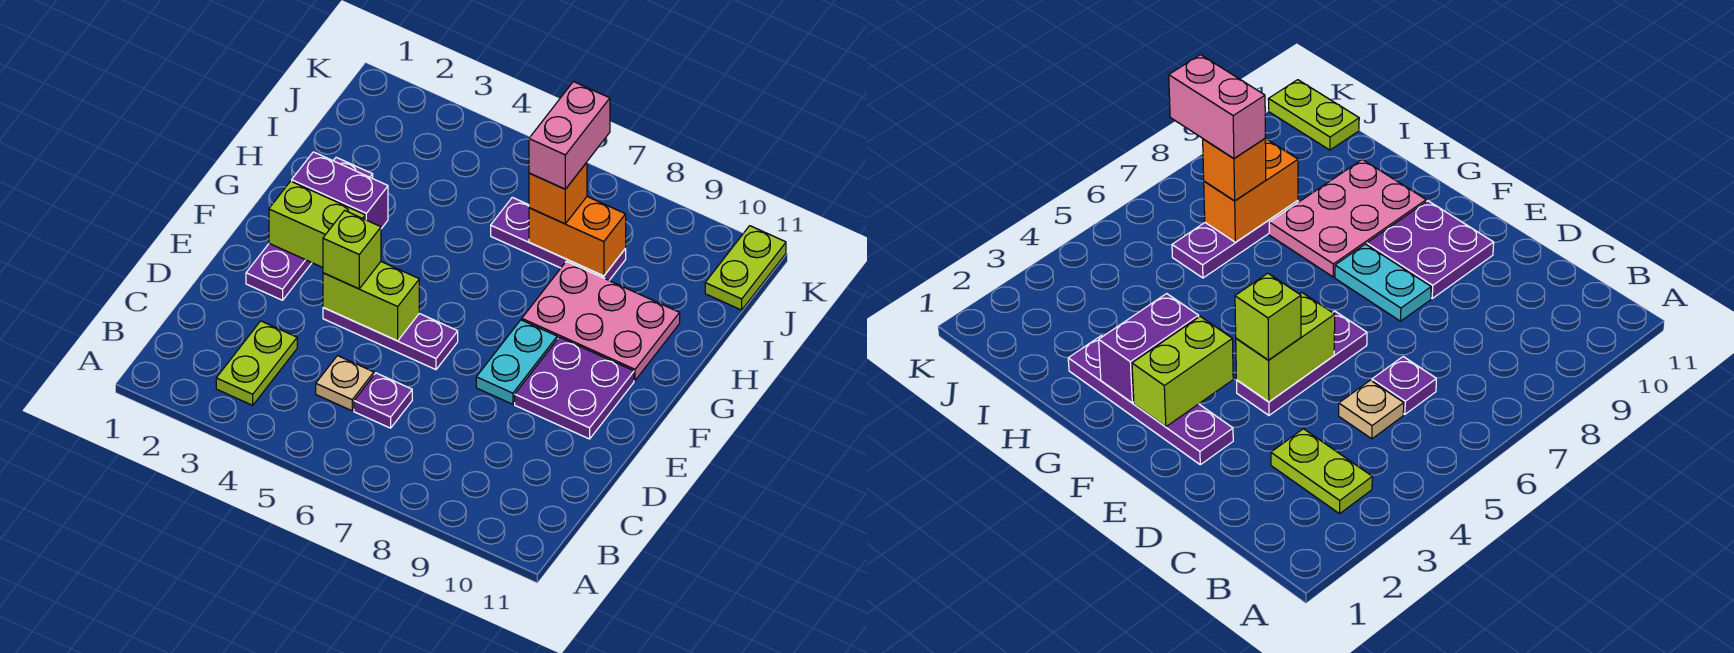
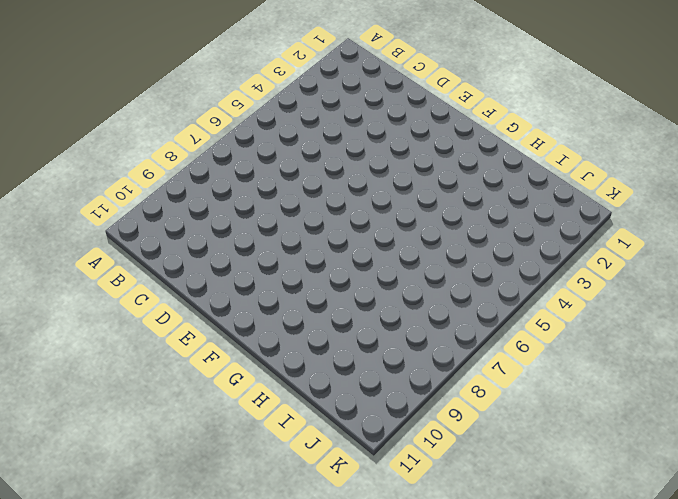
none -> lime 1x2 plate [216,321,297,405]
none -> tan 1x1 plate [316,356,374,411]
none -> purple 1x1 plate [354,373,412,428]

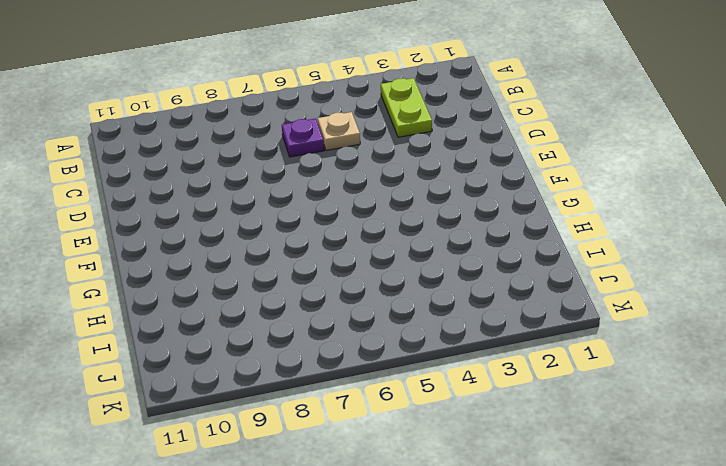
none -> purple 1x4 plate [246,157,373,300]
none -> purple 1x3 plate [323,308,458,370]
none -> cyan 1x2 plate [476,320,557,404]

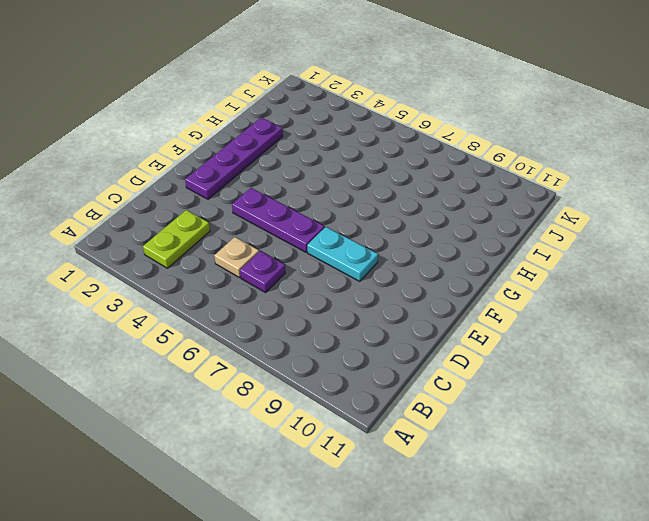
cyan 1x2 plate [307,227,378,281] -> cyan 1x2 plate turned to [476,320,557,404]
none -> purple 2x2 plate [515,337,634,439]
none -> pink 2x3 plate [522,261,680,380]
none -> purple 1x3 plate [491,197,626,280]

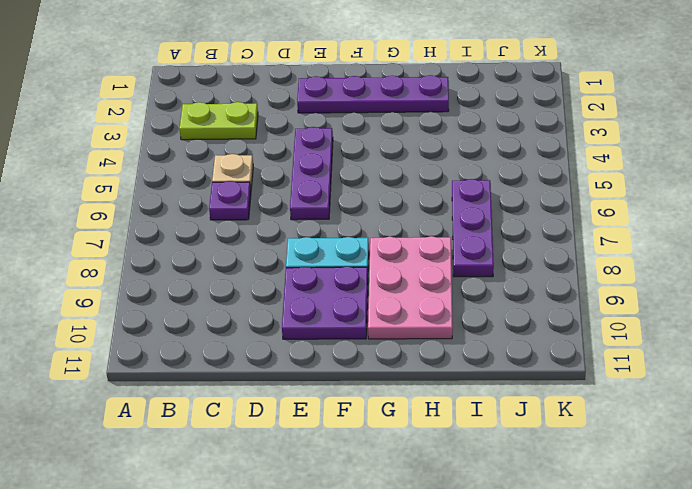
none -> lime 1x2 plate [705,226,786,310]
none -> lime 1x2 brick [323,262,419,341]
none -> lime 1x2 brick [269,181,365,267]

